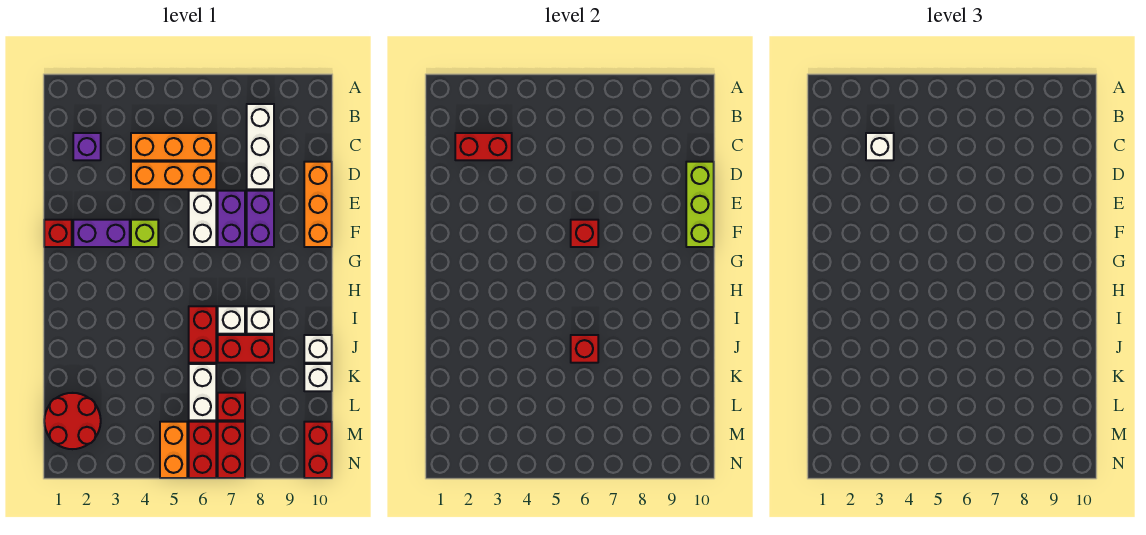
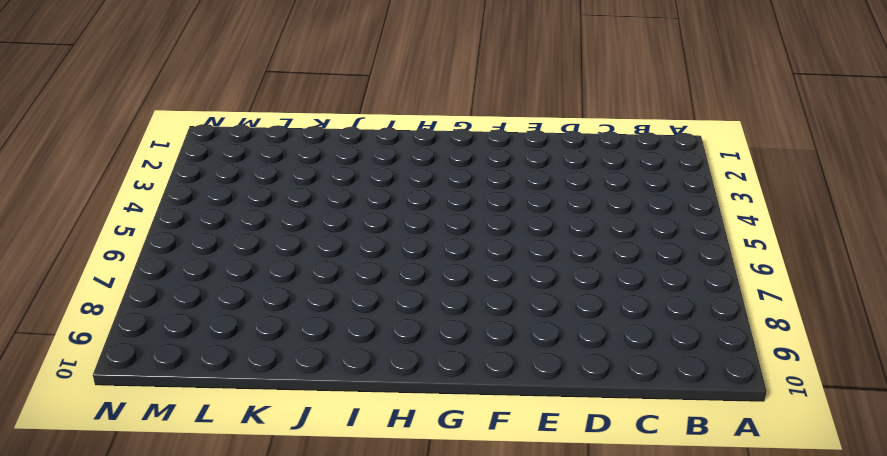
none -> white 1x3 brick [247,104,274,189]
none -> purple 1x1 brick [73,133,101,160]
none -> orange 1x3 brick [131,133,216,160]

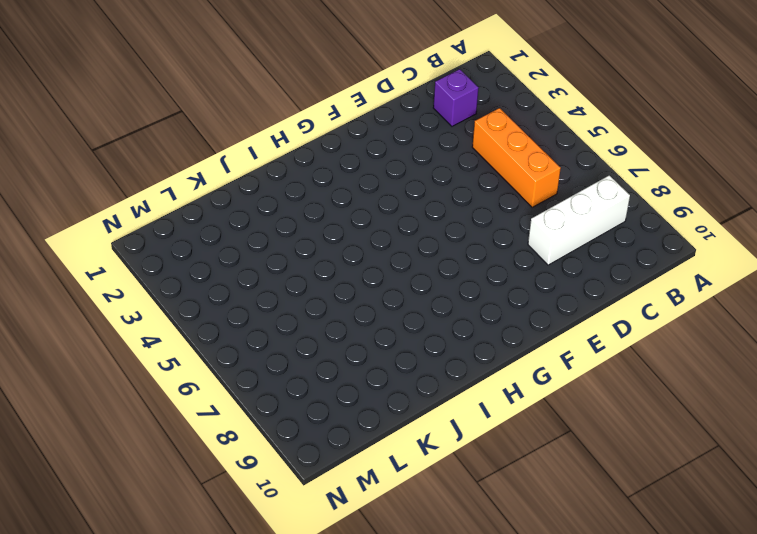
none -> orange 1x3 brick [131,162,216,189]
none -> orange 1x3 brick [304,162,332,247]
none -> white 1x2 brick [189,191,216,247]

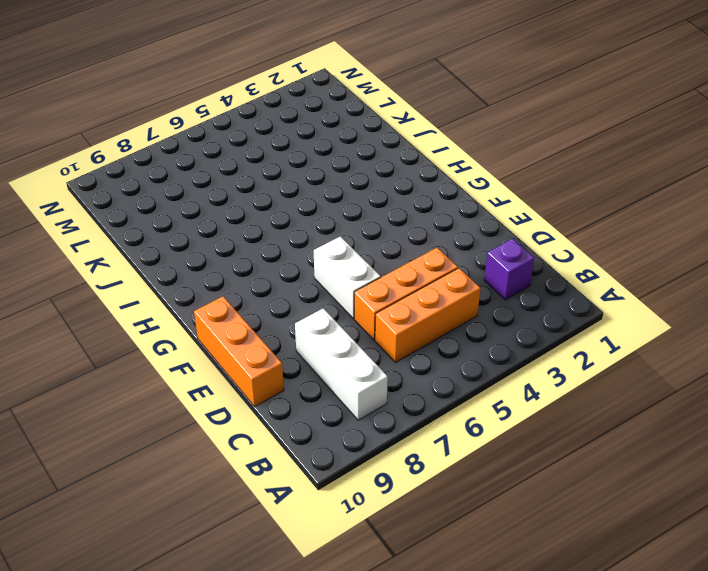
none -> purple 1x2 brick [218,191,245,247]
none -> purple 1x2 brick [247,191,274,247]
none -> red 1x1 brick [44,220,72,247]

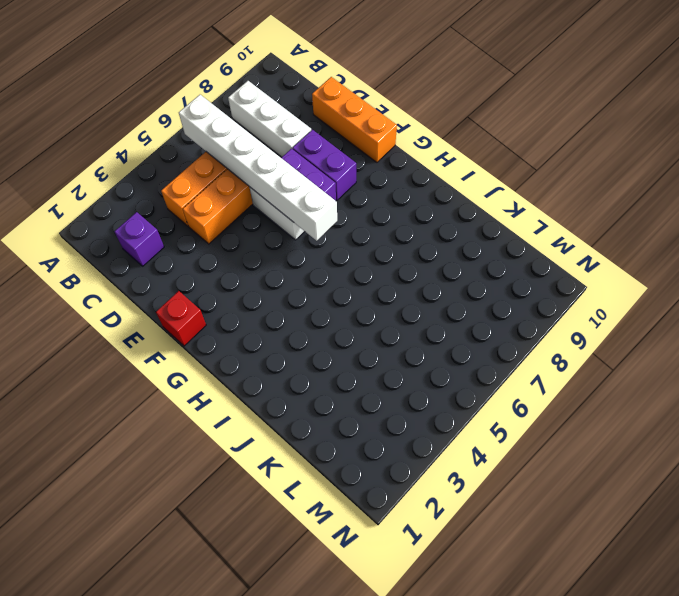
white 1x6 brick [179,95,337,241] -> red 1x1 brick [571,220,598,247]
none -> purple 1x2 brick [73,220,130,247]
none -> lime 1x1 brick [131,220,158,247]
none -> red 1x2 brick [189,306,216,363]

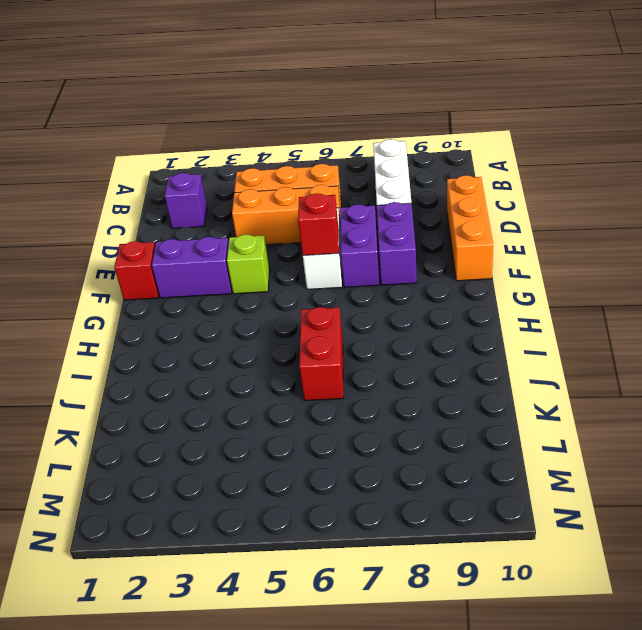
none -> white 1x1 brick [218,306,245,334]
none -> white 1x1 brick [247,306,274,334]
none -> red 1x2 brick [218,335,274,363]

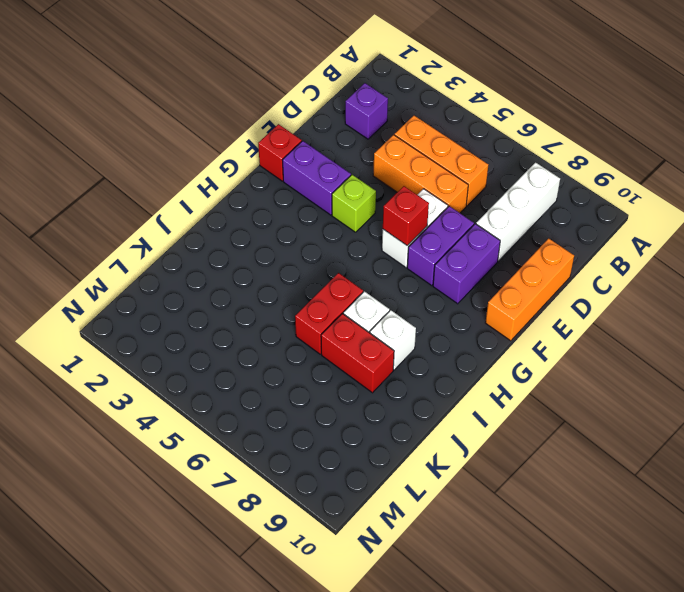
none -> white 1x1 brick [304,335,332,363]
none -> white 1x2 brick [189,364,216,420]
none -> white 1x1 brick [304,364,332,391]

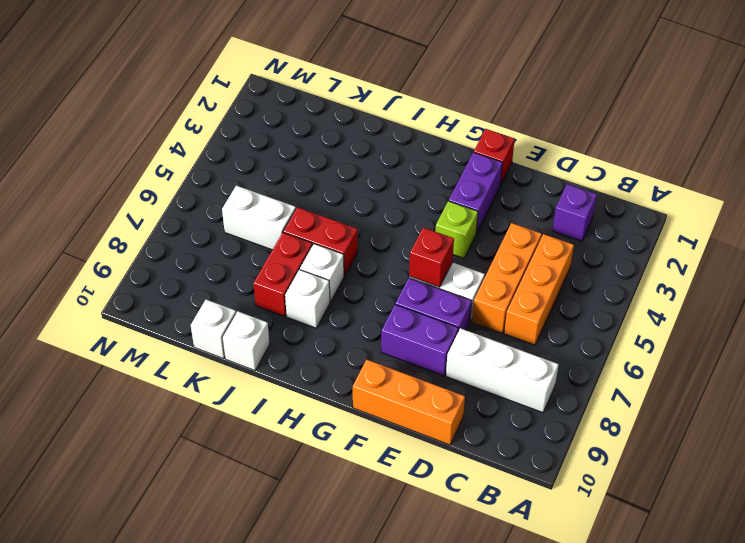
none -> red 2x2 round brick [44,393,101,449]
none -> red 1x1 brick [218,393,245,420]
none -> orange 1x2 brick [160,422,187,478]

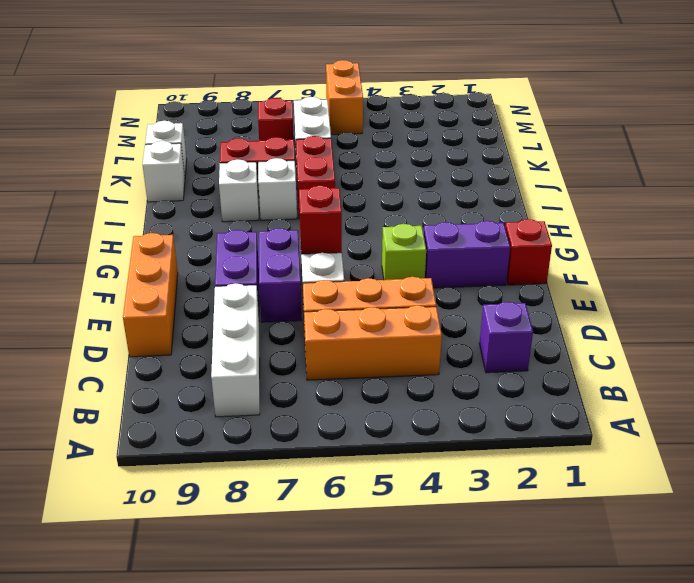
none -> red 2x2 round brick [44,393,101,449]
none -> red 1x2 brick [189,422,216,478]
none -> red 1x2 brick [218,422,245,478]

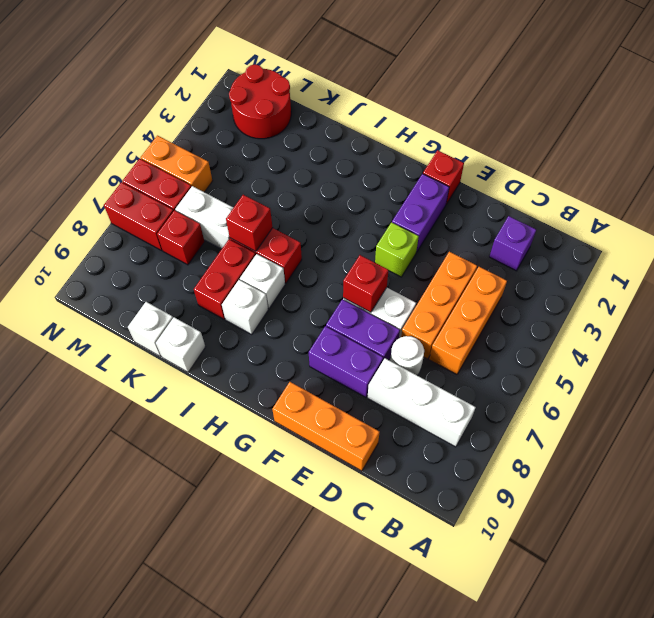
white 1x1 round brick [390,336,424,376] -> none
none -> red 1x2 brick [304,422,332,478]
none -> red 1x2 brick [455,133,512,160]
none -> lime 1x3 brick [686,162,714,247]

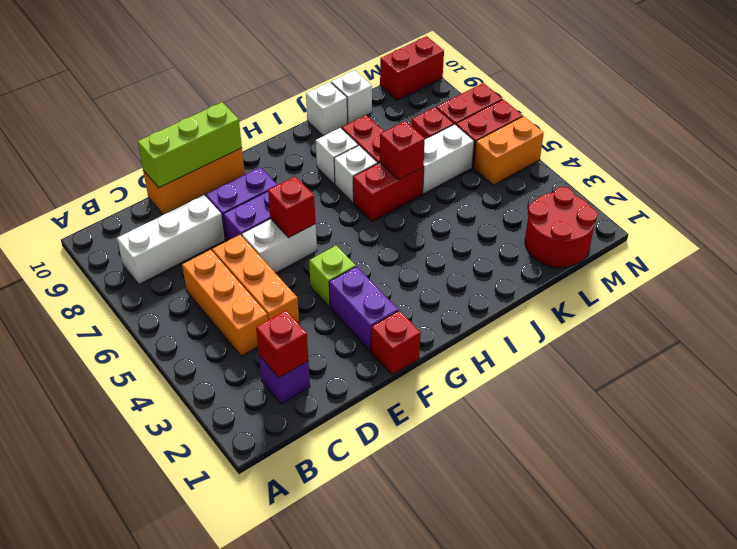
red 1x1 brick [256,310,308,378] -> red 1x2 brick [455,133,512,160]
none -> white 1x1 brick [866,133,894,160]

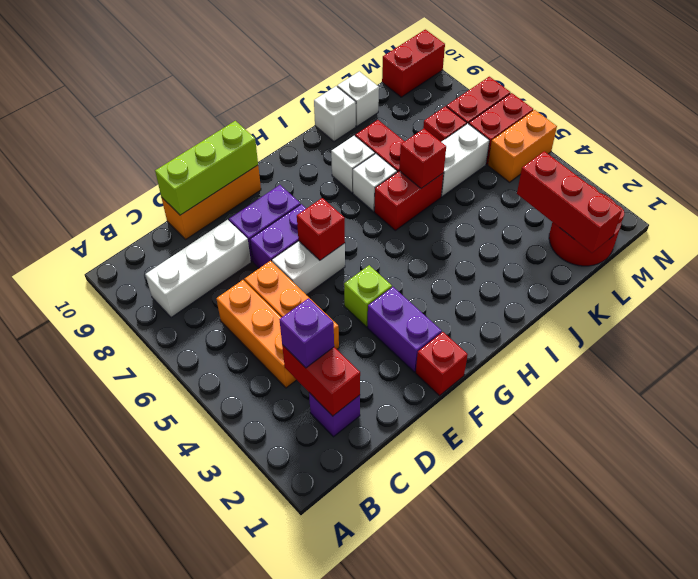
purple 1x1 brick [279,298,334,368] -> white 1x1 brick [866,133,894,160]
red 1x3 brick [517,151,622,253] -> none

